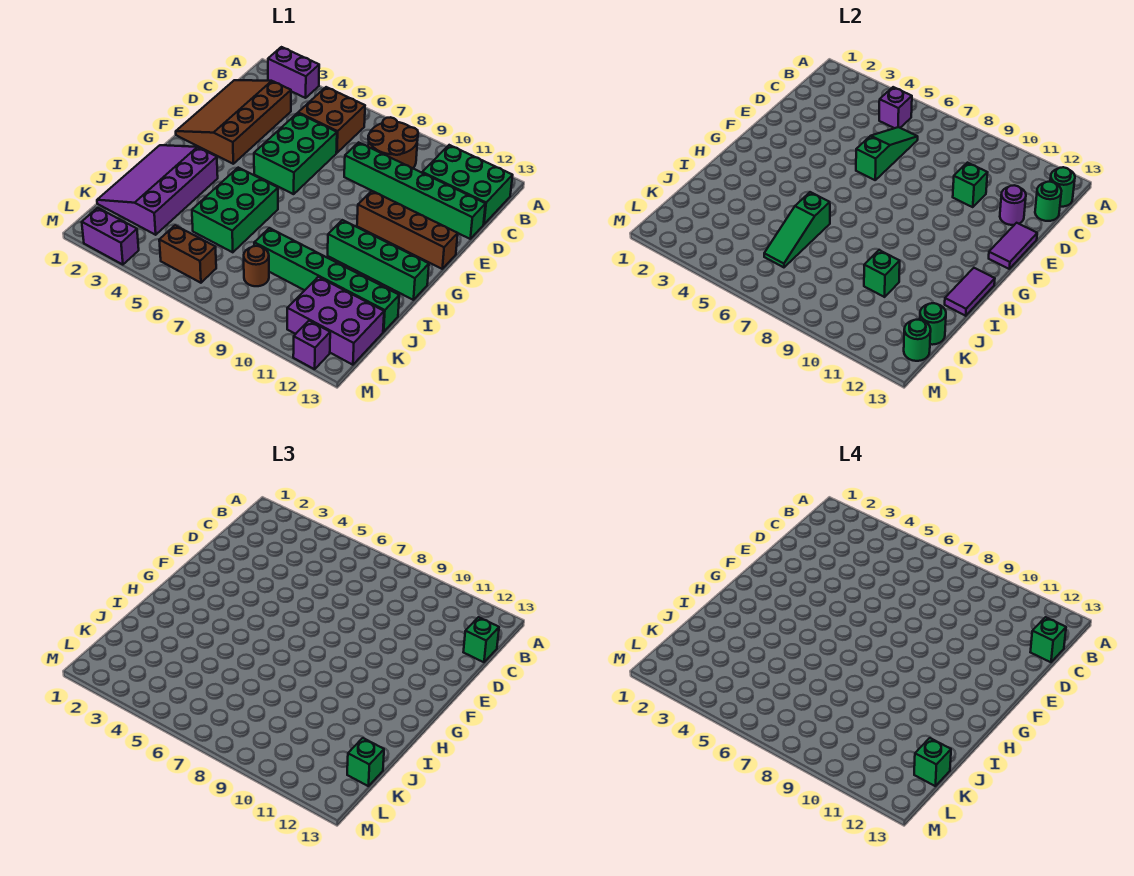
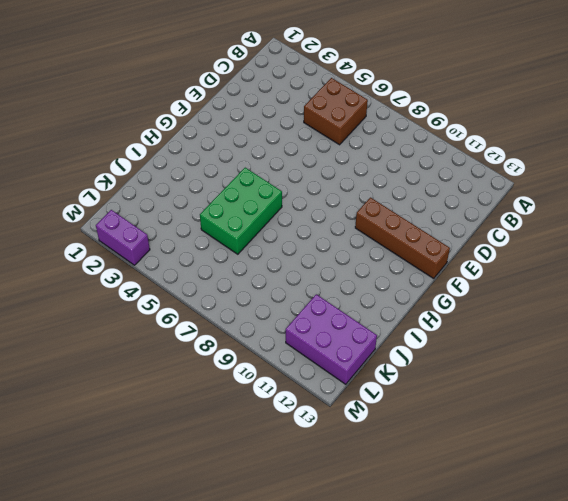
none -> purple 1x2 brick [268,47,319,98]
none -> brown 2x2 round brick [368,117,418,168]
none -> green 2x3 brick [422,145,513,224]
none -> brown 3x4 slope [176,80,291,164]

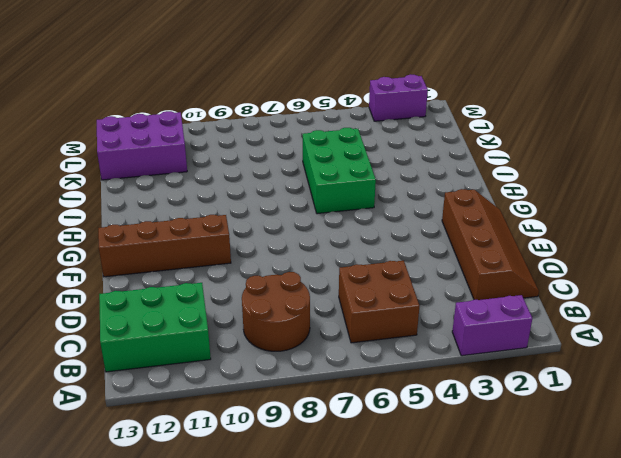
brown 2x4 slope [442,189,539,300] -> brown 3x4 slope [176,80,291,164]
none -> green 2x3 brick [254,113,337,194]
none -> green 1x6 brick [344,142,486,239]
none -> purple 3x4 slope [97,145,218,235]
none -> green 1x4 brick [328,220,429,300]

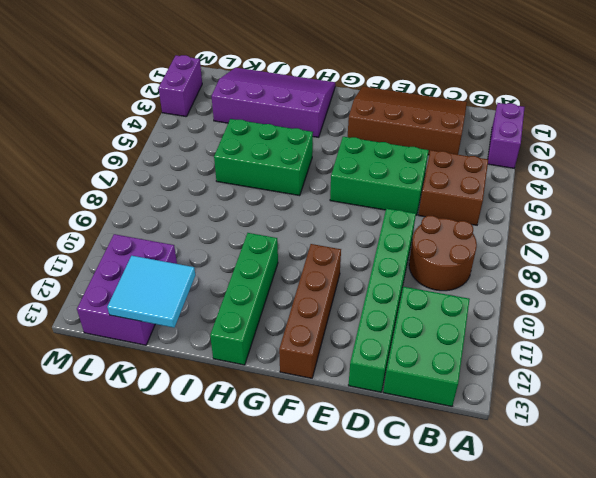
cyan 2x2 tile [107,256,195,328] -> green 1x1 round brick [920,303,946,345]
none -> green 1x6 brick [254,228,399,332]
none -> brown 1x1 round brick [244,246,269,286]
none -> brown 1x2 brick [159,225,216,283]
none -> purple 1x1 brick [293,321,330,369]

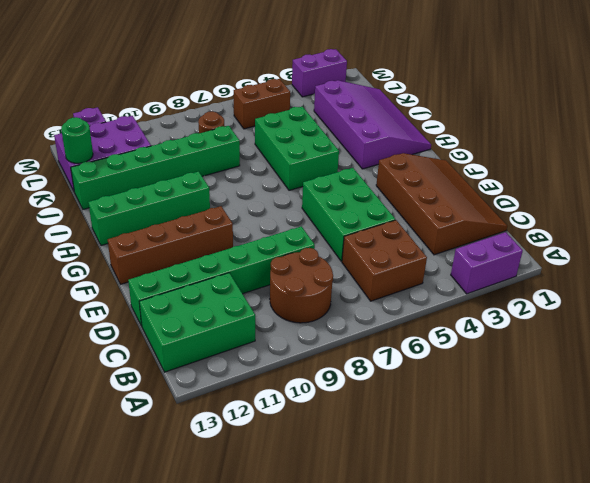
none -> purple 1x1 brick [879,87,912,128]
none -> green 1x1 round brick [1050,167,1075,207]
none -> green 1x3 slope [856,127,918,180]
none -> green 1x1 round brick [1035,182,1062,221]

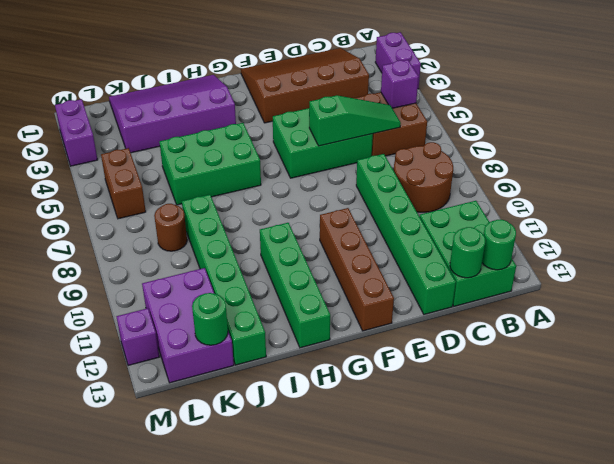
none -> green 1x1 brick [953,163,988,207]
none -> purple 1x1 round brick [1000,185,1026,225]
none -> purple 1x2 tile [989,223,1037,269]
none -> purple 1x2 tile [945,268,995,316]

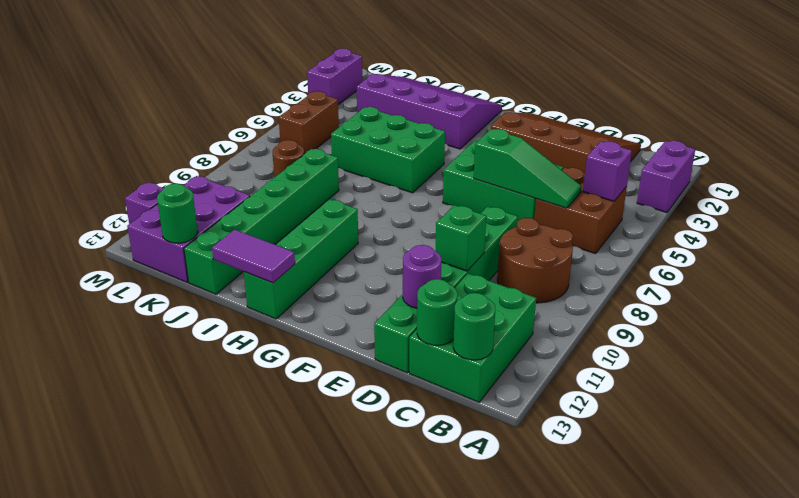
none -> brown 1x4 brick [357,191,458,269]
none -> purple 1x2 tile [989,223,1037,269]
none -> green 1x3 slope [764,192,830,267]
none -> green 1x1 brick [864,250,900,297]

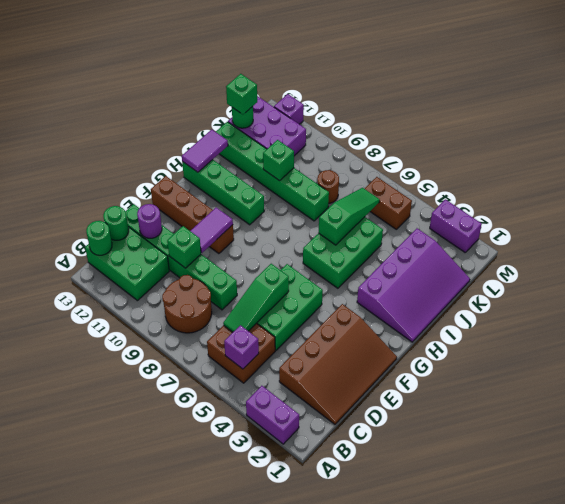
purple 1x2 tile [191,208,233,253] -> purple 1x2 tile moved to [989,223,1037,269]
none -> green 1x1 round brick [904,320,931,361]
none -> green 1x1 brick [464,617,499,662]
none -> green 1x1 brick [1031,617,1066,662]
none -> green 1x1 brick [914,738,951,786]

